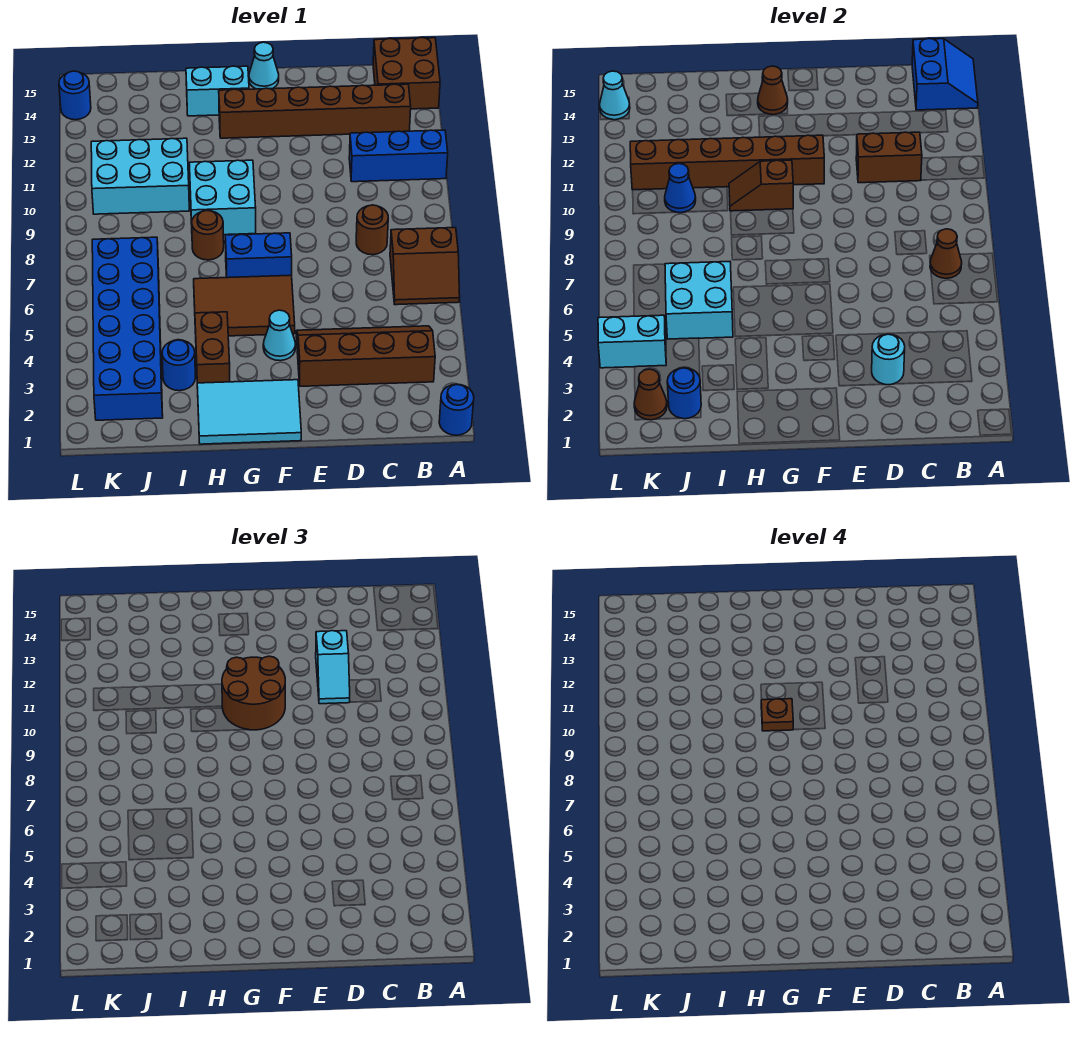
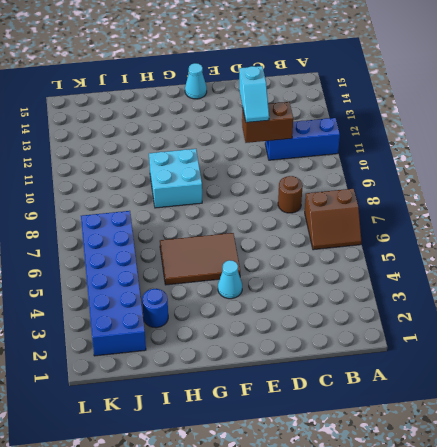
none -> blue 1x1 round brick [439,384,474,435]
none -> brown 2x2 brick [373,38,440,109]
none -> brown 2x4 slope [296,326,435,386]
none -> brown 1x6 brick [219,84,411,138]

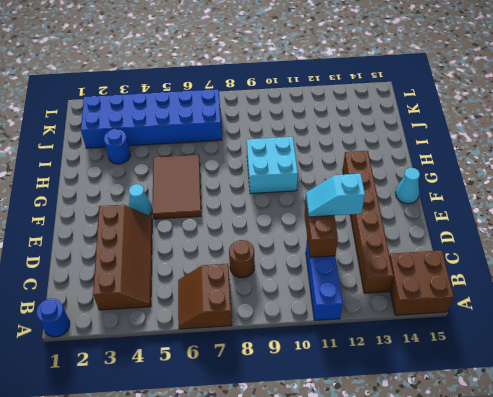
none -> cyan 2x3 tile [197,380,301,444]
none -> blue 1x2 brick [225,233,292,278]
none -> cyan 1x2 brick [186,66,249,116]
none -> brown 1x2 brick [195,312,230,383]

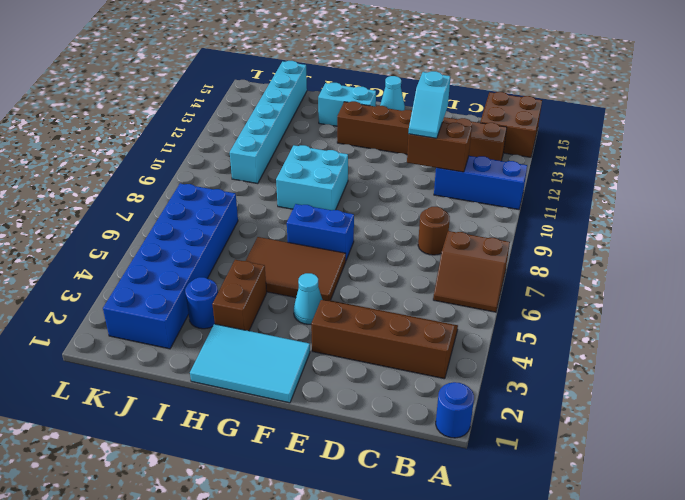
cyan 1x6 brick [230,61,307,184] -> cyan 2x3 brick [91,138,189,214]
none -> brown 1x1 round brick [192,211,224,260]
none -> blue 1x1 round brick [59,71,91,120]
none -> blue 2x2 slope [912,38,978,110]
none -> brown 1x1 cone [930,229,962,278]

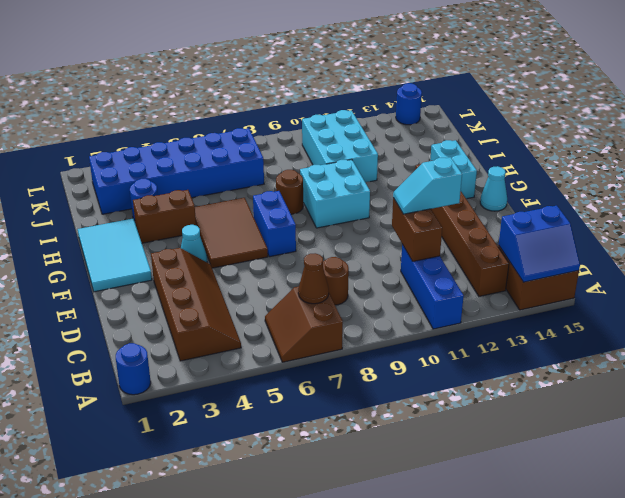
none -> cyan 1x1 round brick [872,334,905,385]
none -> brown 1x6 brick [630,135,824,190]
none -> brown 1x2 slope [729,160,793,211]
none -> brown 1x1 cone [758,66,788,115]

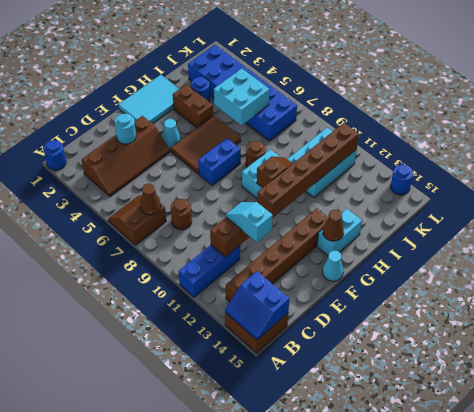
none -> blue 1x1 round brick [667,368,701,419]
none -> blue 1x1 cone [665,164,696,213]
none -> brown 1x1 cone [634,369,667,420]
none -> cyan 1x2 brick [598,315,666,368]

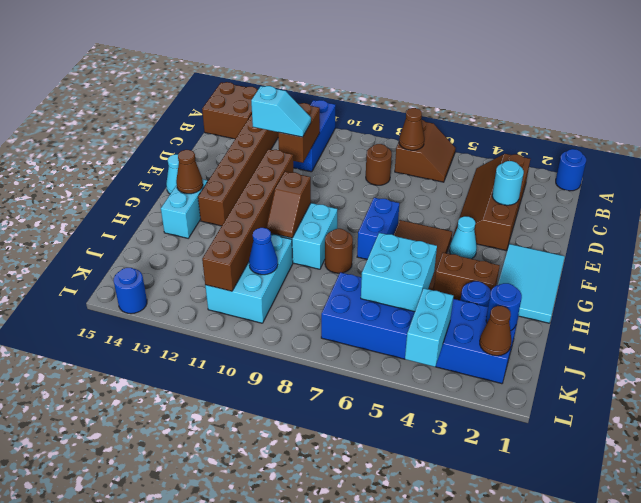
none -> blue 2x2 slope [912,38,978,110]
none -> cyan 1x1 cone [600,71,630,120]
none -> brown 2x2 round brick [222,656,285,730]
none -> brown 1x1 plate [761,699,794,731]

